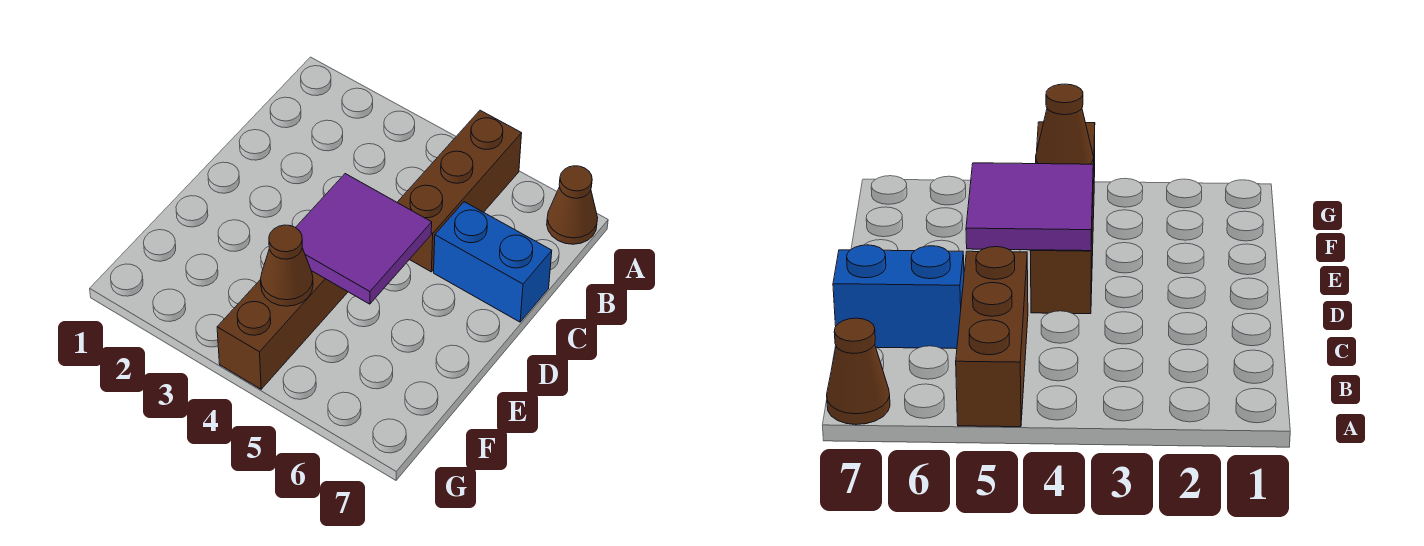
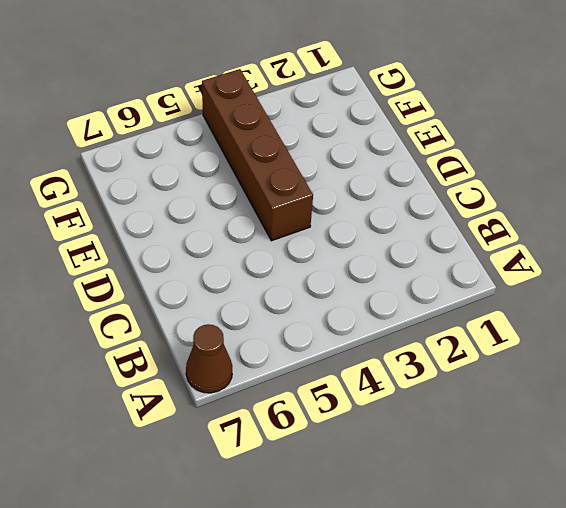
none -> brown 1x3 brick [397,110,522,272]
none -> blue 1x2 brick [434,202,552,322]

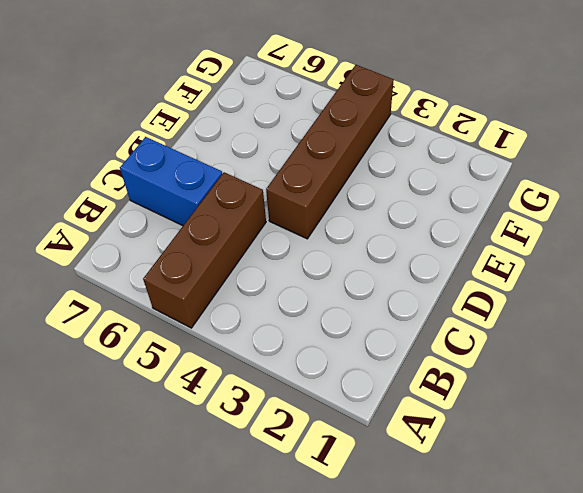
none -> brown 1x1 cone [547,166,598,244]
none -> purple 2x2 tile [296,174,432,304]

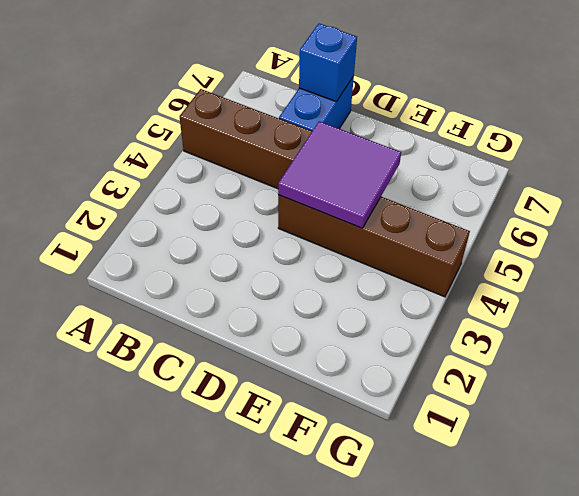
blue 1x1 brick [299,24,357,101] -> none
none -> brown 1x1 cone [547,166,598,244]
none -> brown 1x1 cone [261,225,313,306]

